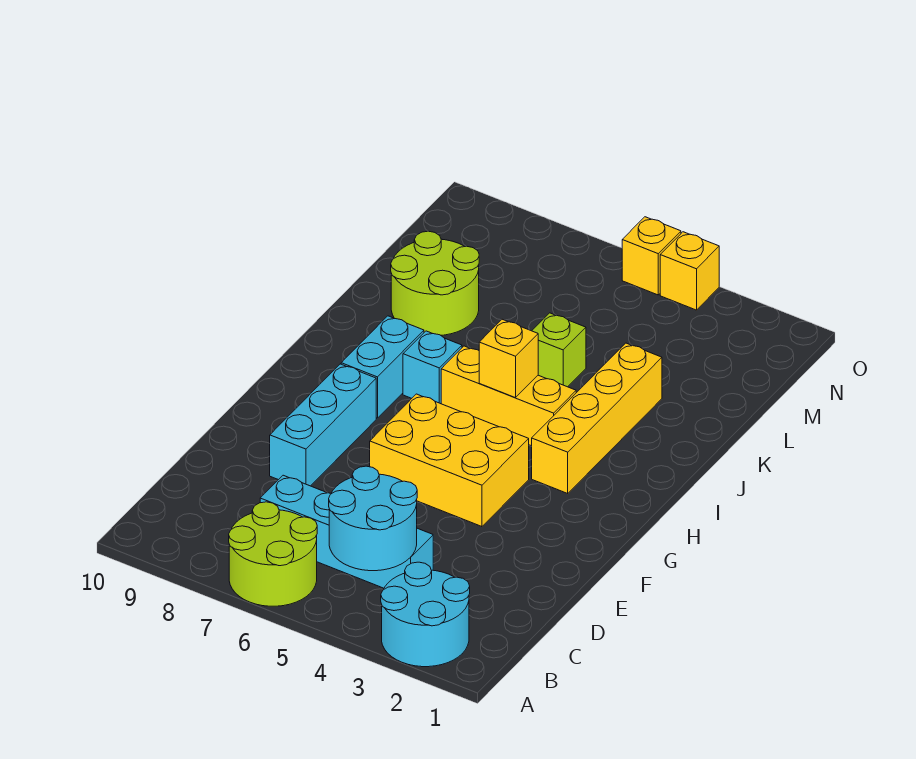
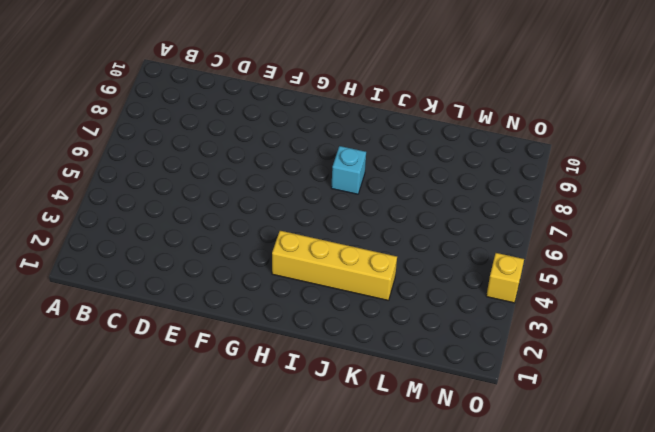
none -> cyan 2x2 round brick [381,562,470,667]
none -> lime 2x2 round brick [229,502,317,606]
none -> cyan 1x4 brick [260,475,433,588]

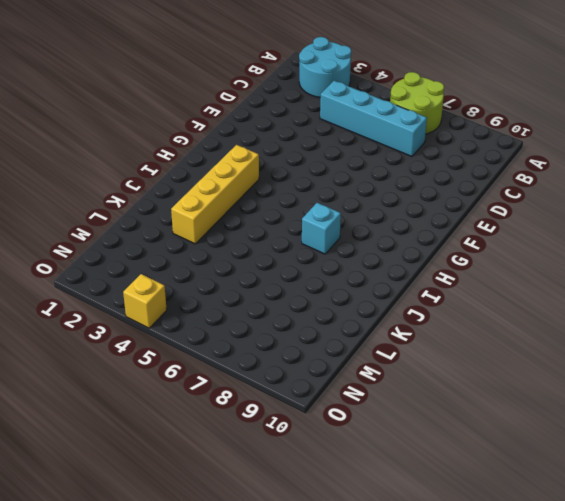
none -> cyan 1x3 brick [270,364,376,486]
none -> yellow 2x3 brick [370,394,529,527]
none -> cyan 1x2 brick [341,316,424,418]

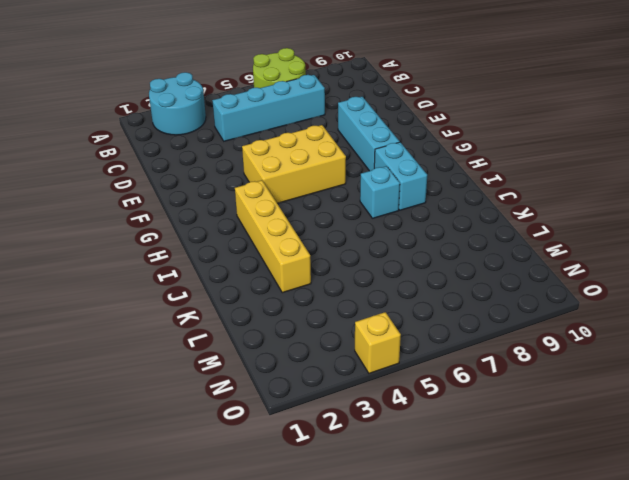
none -> yellow 1x3 brick [441,346,576,446]
none -> lime 1x1 brick [532,313,586,387]
none -> lime 2x2 round brick [391,231,479,335]

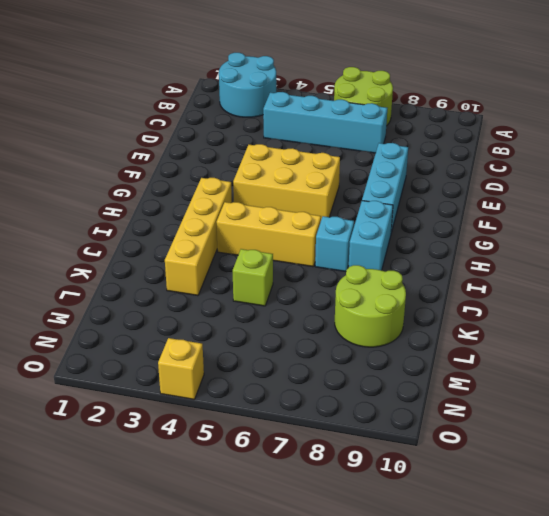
none -> yellow 1x1 brick [622,217,681,295]
none -> cyan 2x2 round brick [329,466,417,571]
none -> yellow 1x1 brick [479,319,538,398]

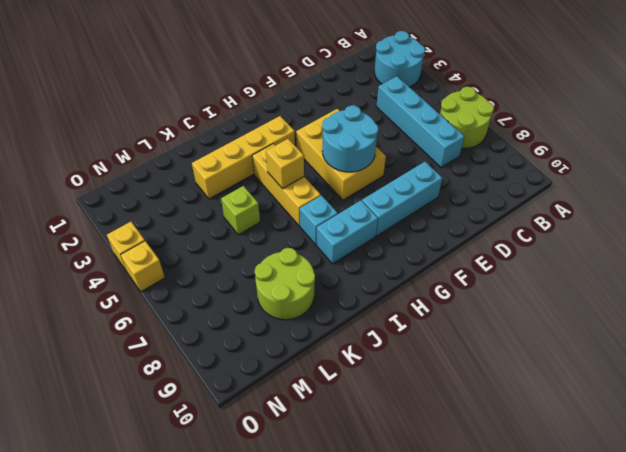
cyan 2x2 round brick [322,105,379,172] -> cyan 2x2 round brick moved to [329,466,417,571]

